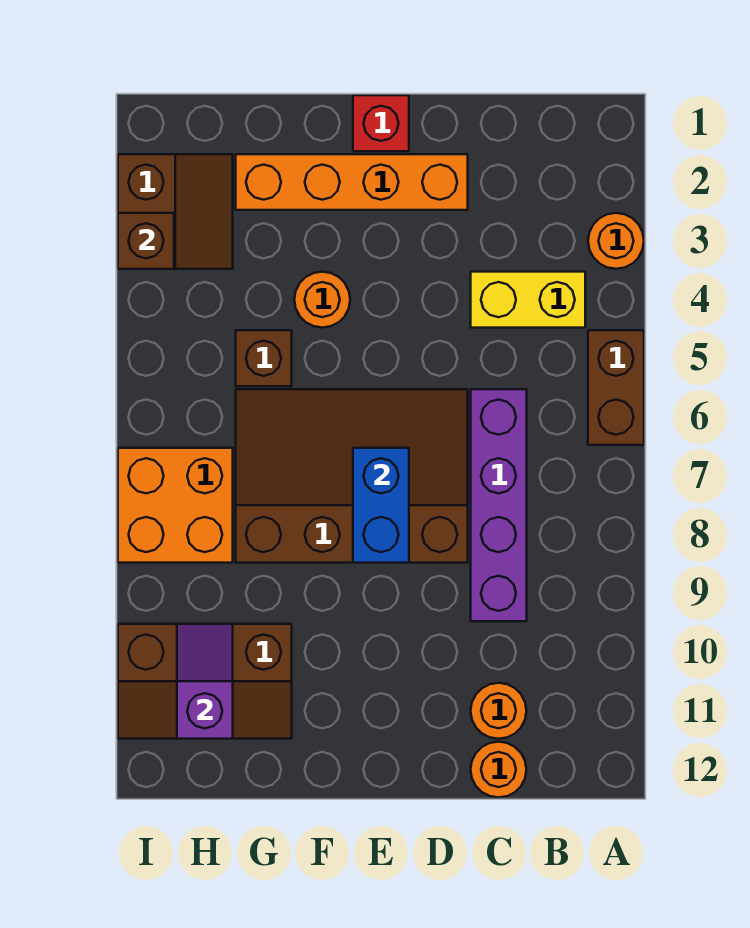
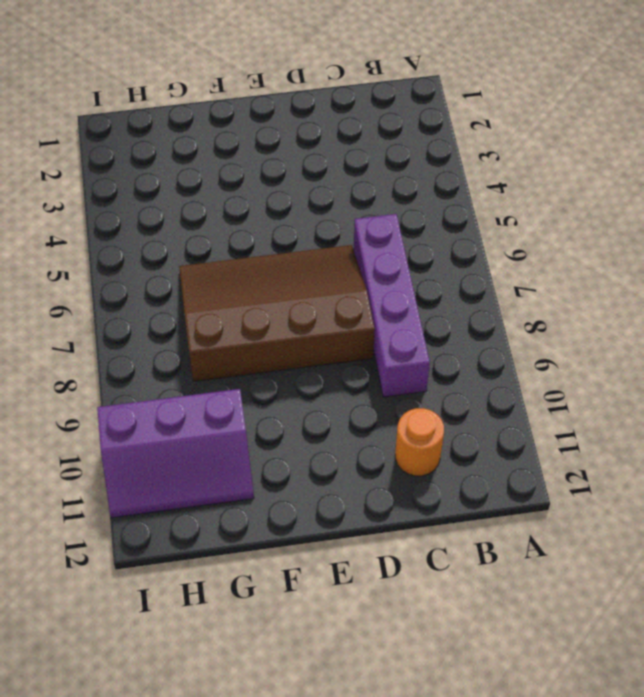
purple 2x3 slope [97,389,254,518] -> brown 2x3 slope [118,624,292,739]
none -> orange 1x1 round brick [588,213,644,269]
none -> brown 1x2 brick [588,330,644,445]
none -> yellow 1x2 brick [471,272,585,328]

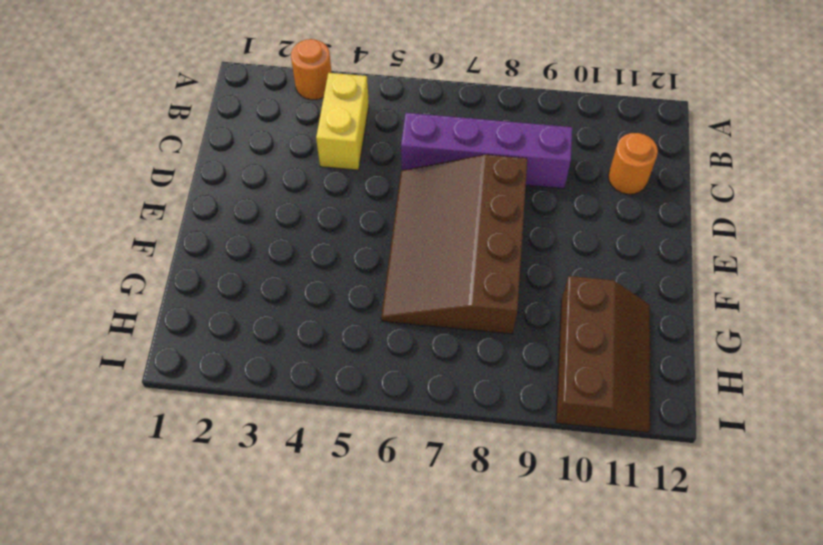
none -> brown 1x2 brick [588,330,644,445]
none -> orange 1x1 round brick [471,742,526,798]
none -> orange 1x4 brick [236,154,468,210]

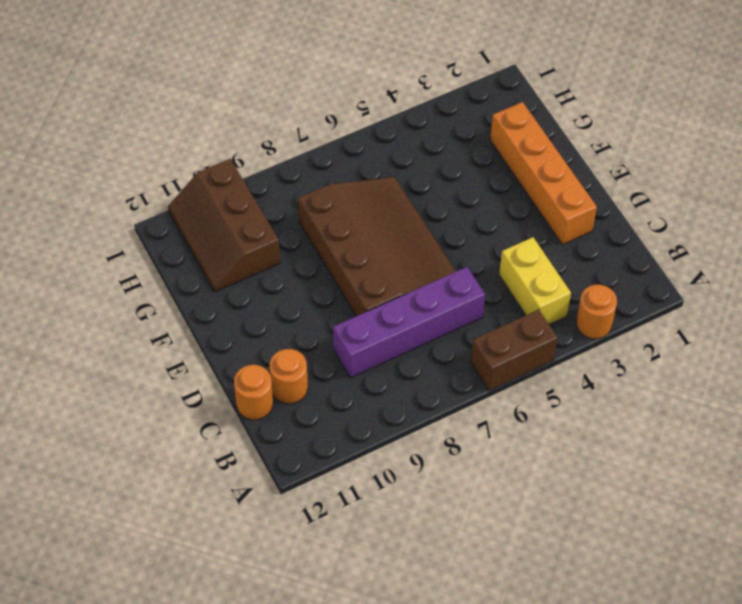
none -> red 1x1 brick [353,95,409,151]
none -> orange 1x1 round brick [294,272,350,328]
none -> brown 1x1 brick [236,330,292,386]

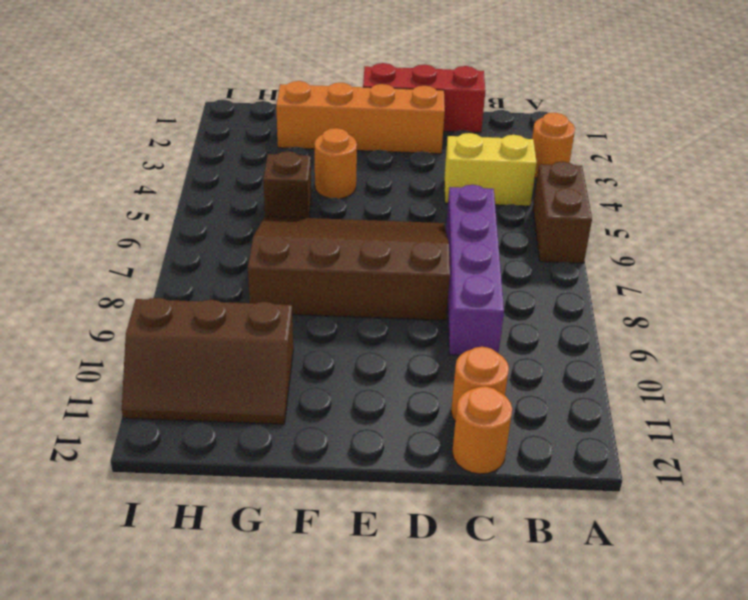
red 1x3 brick [363,63,485,133] -> red 1x1 brick [353,95,409,151]
none -> brown 2x2 slope [118,154,233,269]
none -> orange 2x2 brick [118,448,233,563]
none -> blue 1x2 brick [353,448,409,563]

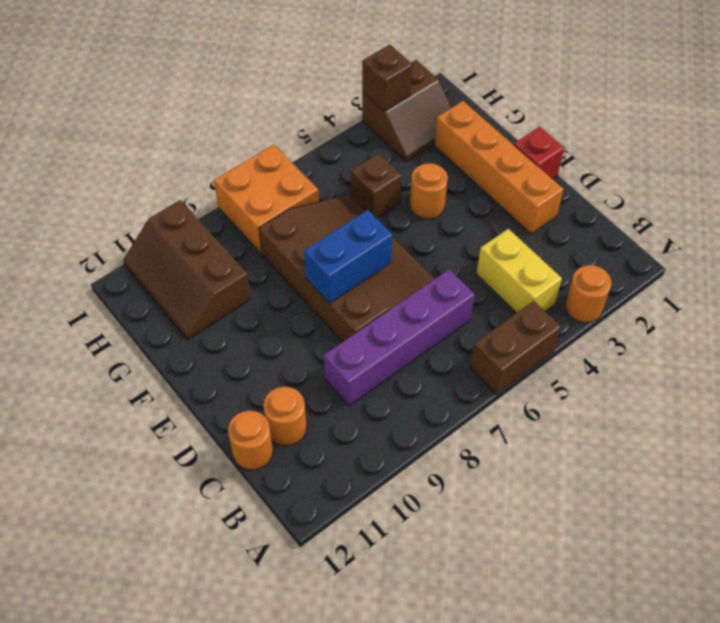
none -> purple 1x2 slope [177,624,233,739]

